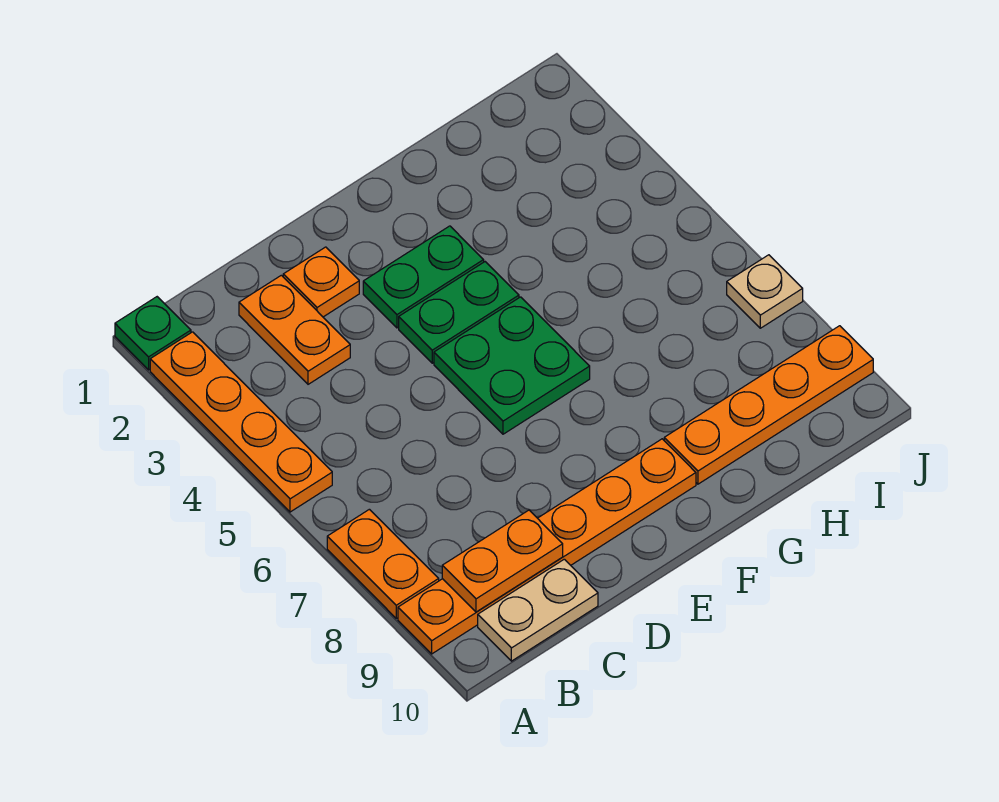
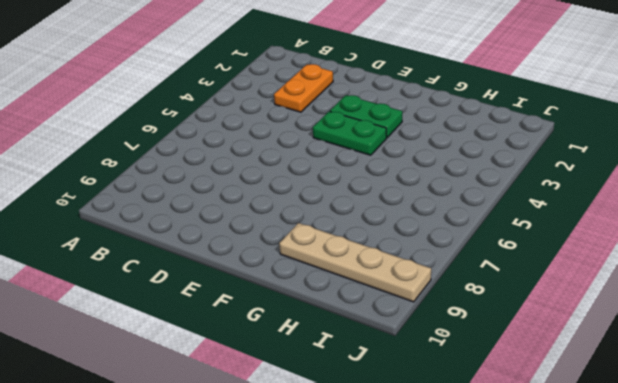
tan 1x4 plate [279,223,431,302] -> orange 1x4 plate [664,326,873,484]
none -> green 1x1 plate [115,297,191,370]
none -> orange 1x4 plate [150,332,332,512]
none -> orange 1x2 plate [327,509,439,618]

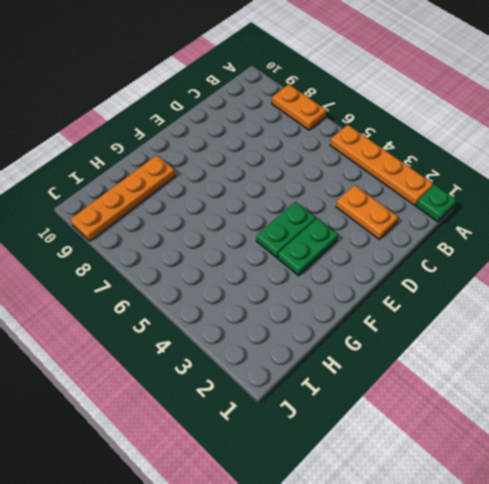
none -> orange 1x6 plate [398,439,696,654]
none -> tan 1x2 plate [478,559,598,661]
none -> orange 1x1 plate [283,247,359,317]

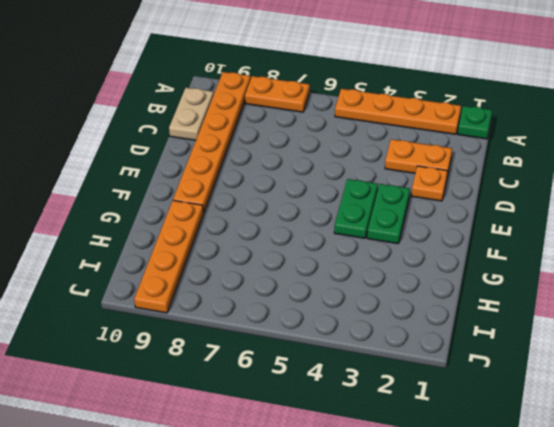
none -> green 2x2 plate [434,297,590,434]
none -> tan 1x1 plate [727,255,803,328]
none -> orange 1x2 plate [442,510,563,612]

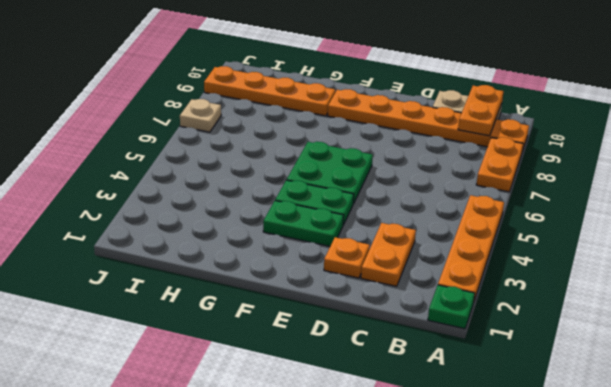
orange 1x2 plate [458,85,504,136] -> orange 1x2 plate turned to [442,510,563,612]

